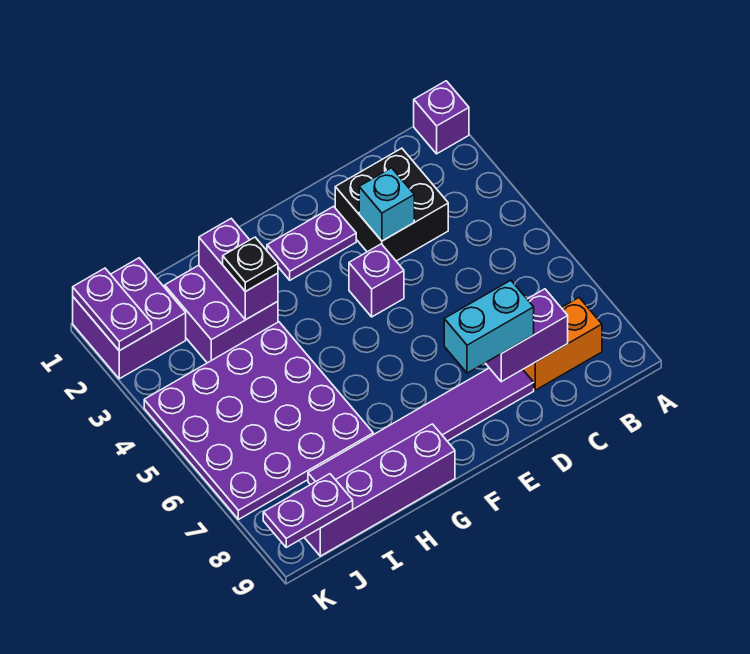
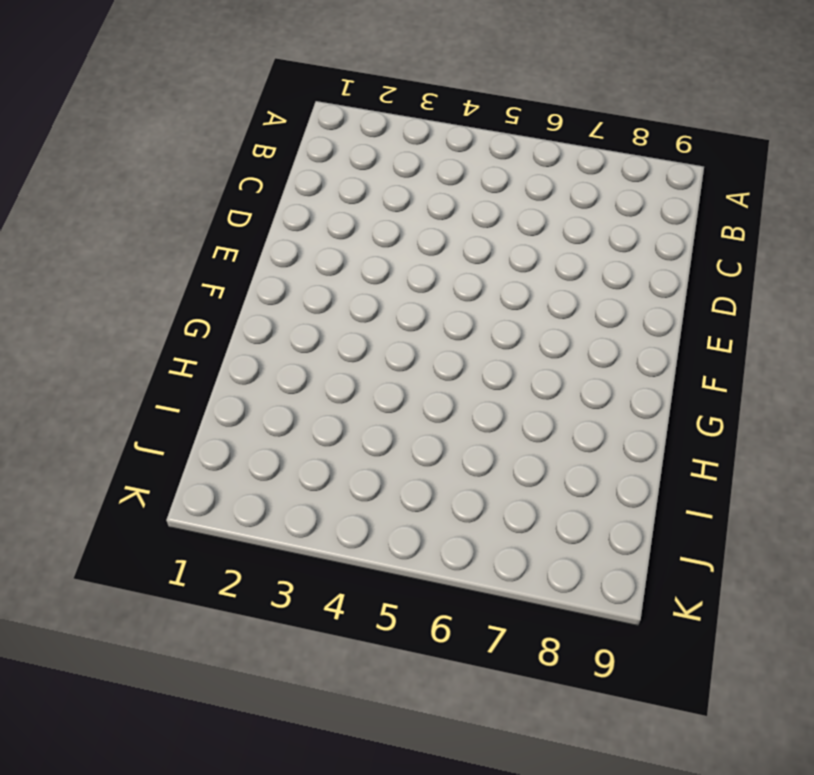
none -> purple 1x1 brick [414,81,469,154]
none -> orange 1x2 brick [523,298,602,390]
none -> black 2x2 brick [335,148,448,261]

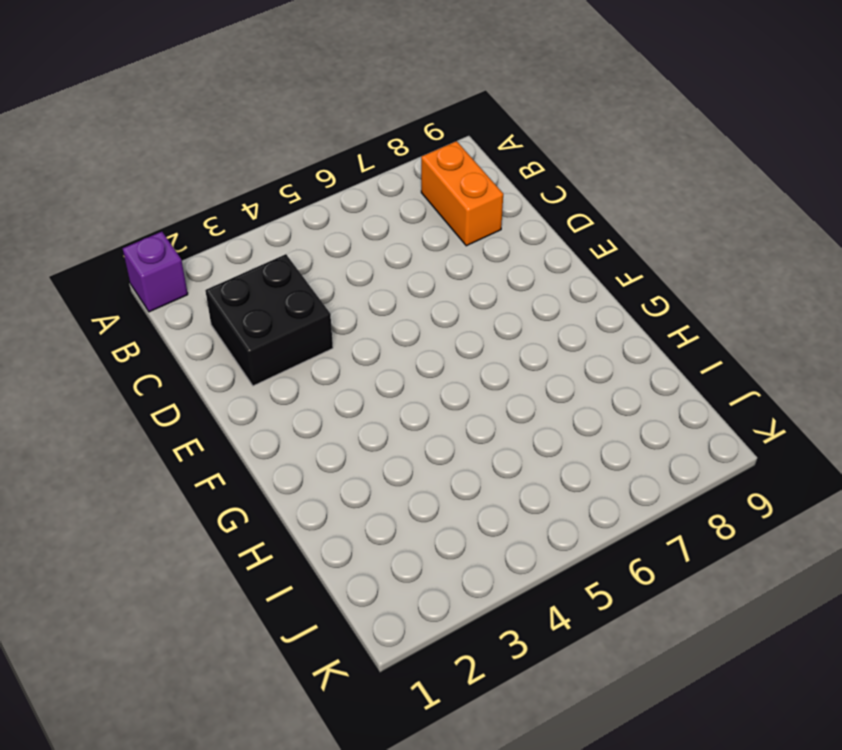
none -> purple 1x6 tile [308,368,534,485]
none -> purple 1x2 plate [267,206,356,280]
none -> purple 1x1 brick [349,244,404,317]

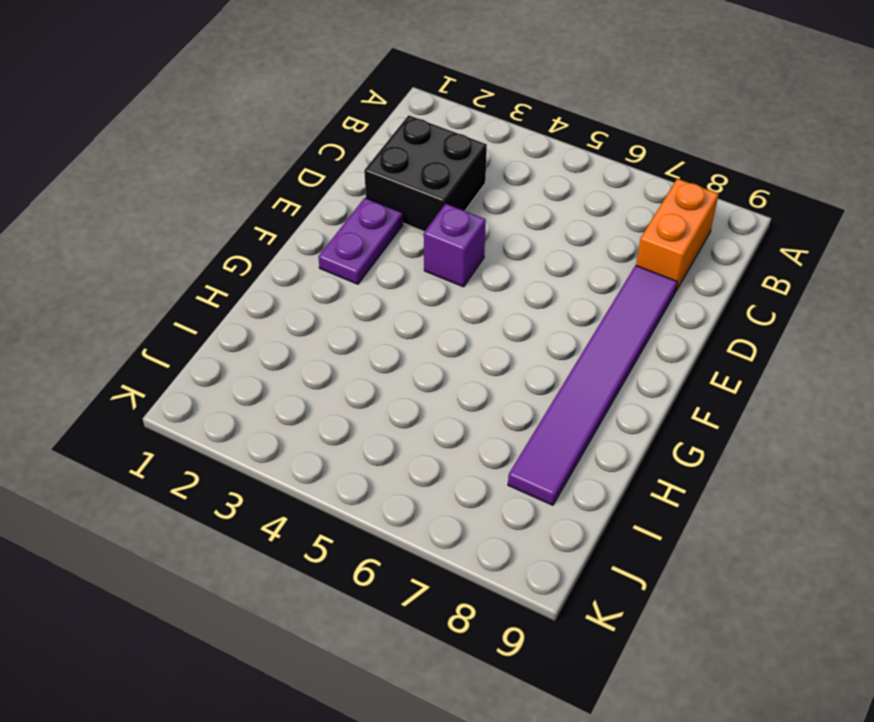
none -> purple 1x1 brick [414,81,469,154]
none -> purple 1x4 brick [304,424,455,556]
none -> purple 2x2 brick [165,265,278,363]

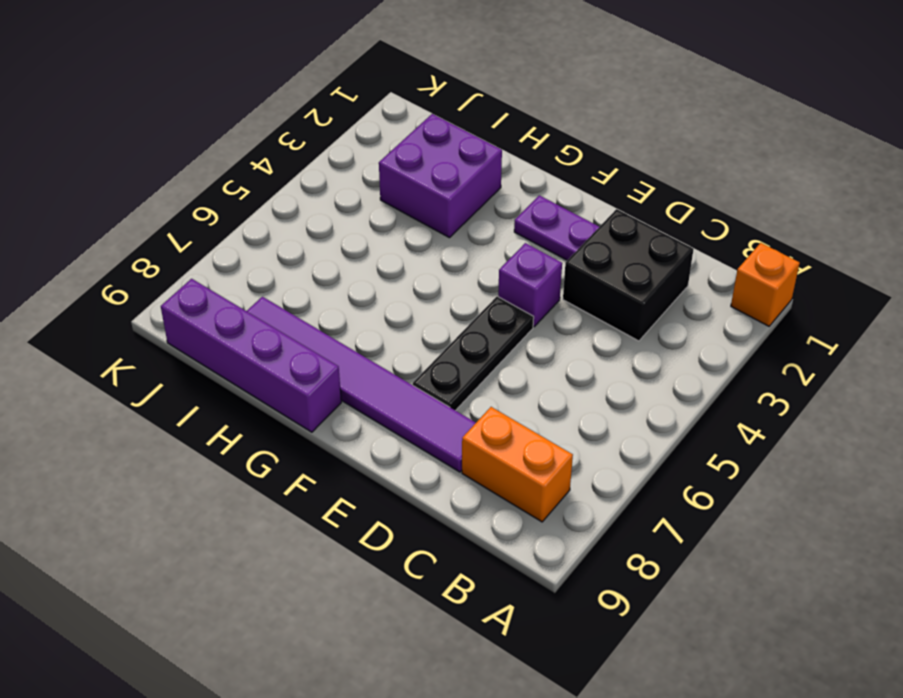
orange 1x1 brick [731,243,800,326] -> purple 1x1 brick [414,81,469,154]
black 1x3 plate [413,296,534,411] -> none
none -> purple 4x4 plate [144,322,373,520]
none -> purple 2x2 brick [73,258,186,379]
none -> purple 1x2 brick [486,289,568,382]

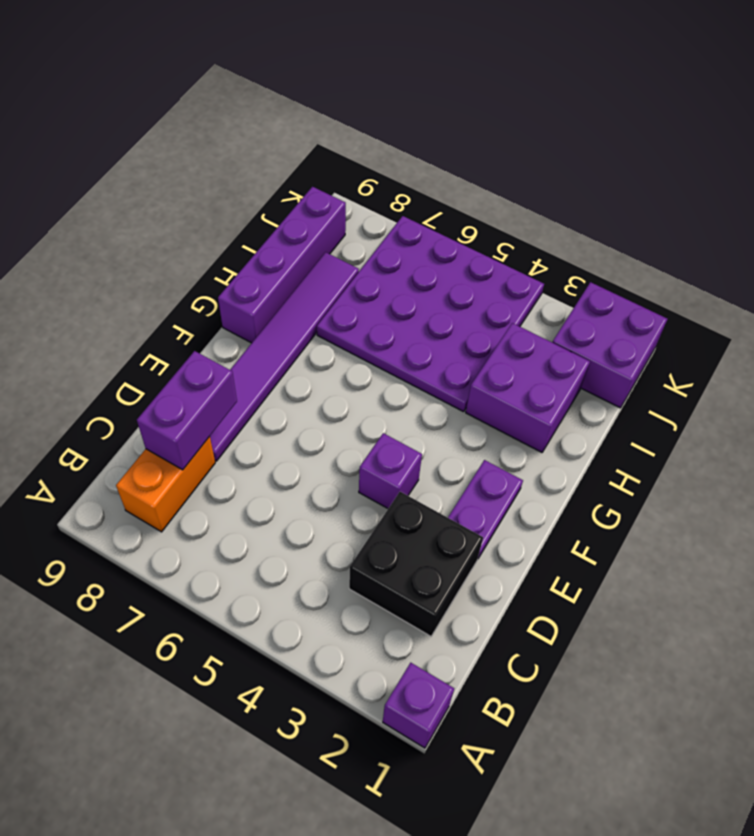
none -> cyan 1x1 brick [359,168,414,241]
none -> purple 1x2 brick [199,219,278,320]
none -> purple 1x2 plate [263,474,353,547]

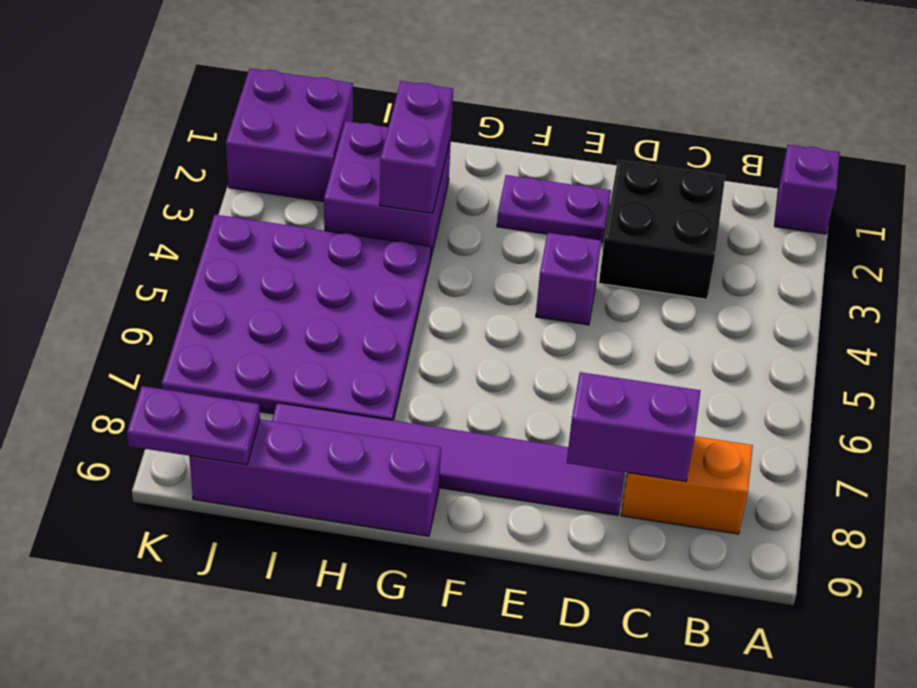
none -> cyan 1x1 brick [359,168,414,241]
none -> purple 1x2 plate [73,268,152,351]
none -> cyan 1x2 brick [444,280,534,373]

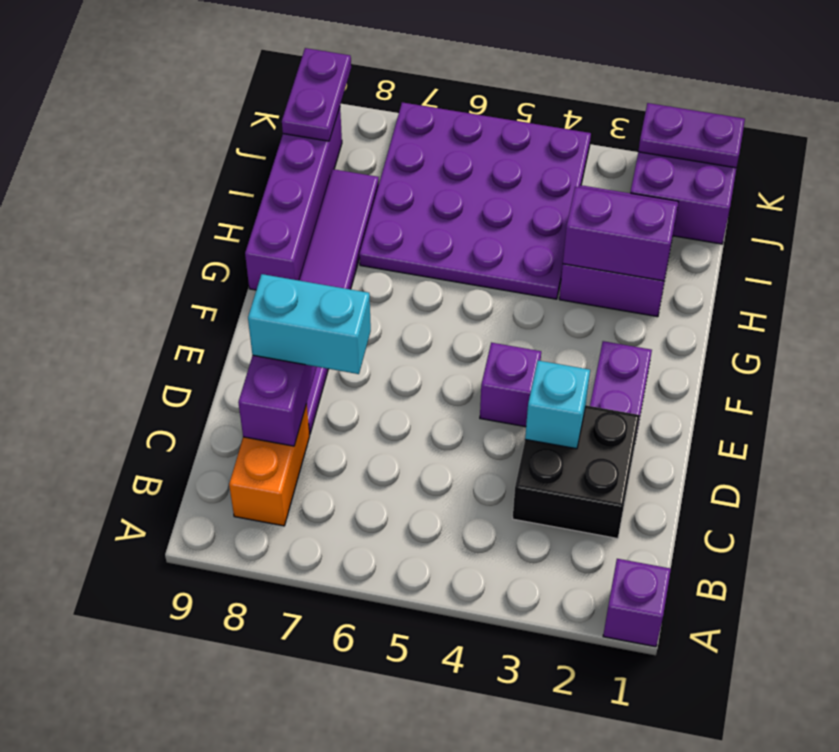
cyan 1x2 brick [248,274,371,374] -> cyan 1x2 brick turned to [444,280,534,373]
none -> black 1x1 plate [223,237,278,292]

